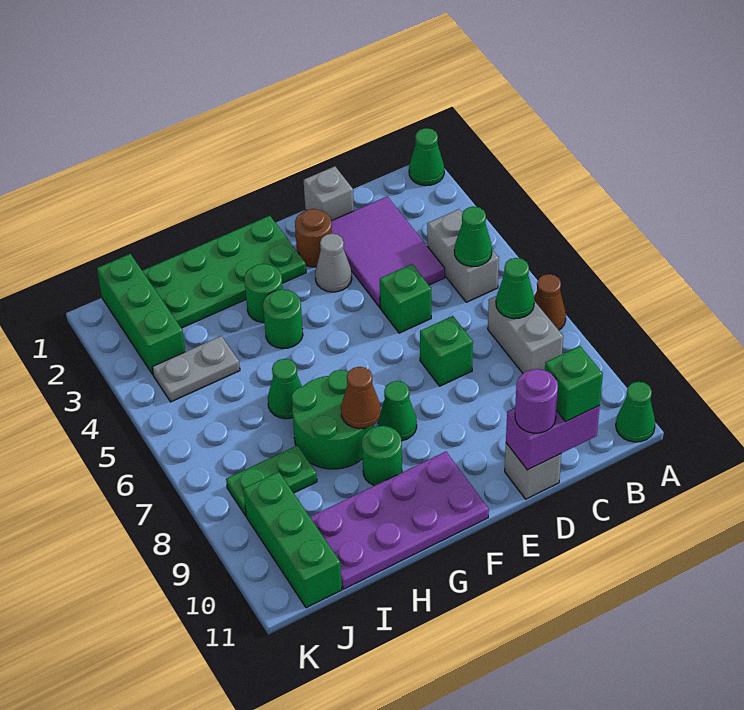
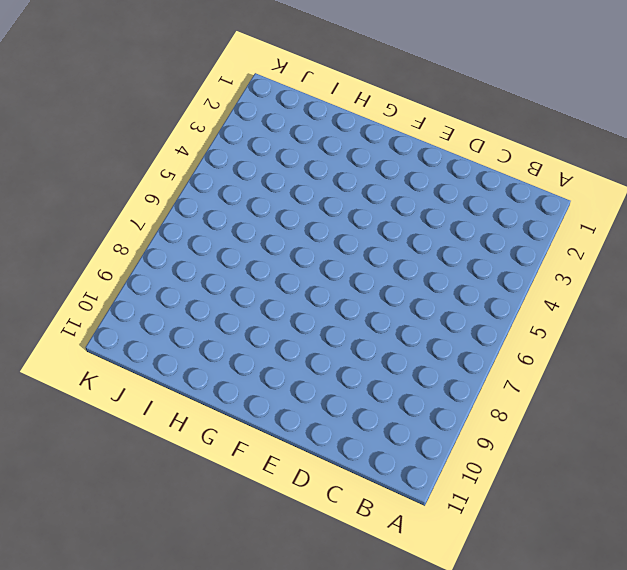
none -> green 1x1 cone [409,128,444,186]
none -> brown 1x1 cone [534,274,566,330]
none -> green 1x1 cone [616,382,655,442]
none -> grey 1x2 brick [427,209,499,302]

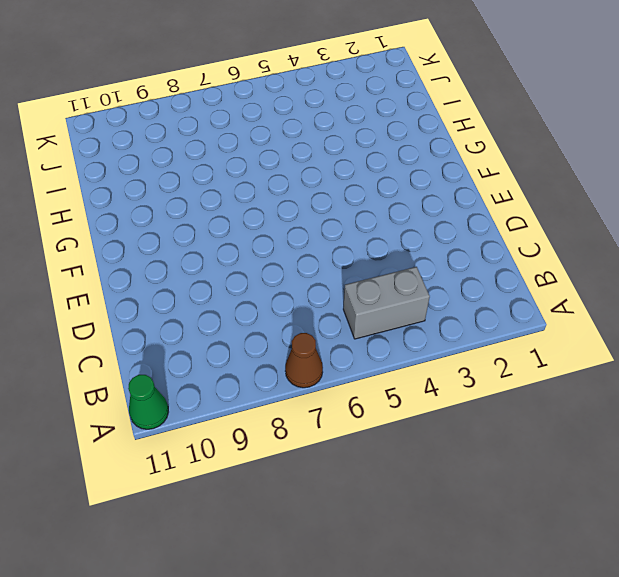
none -> green 1x1 cone [409,128,444,186]
none -> grey 1x2 brick [488,296,563,373]
none -> purple 2x3 tile [331,197,445,307]
none -> grey 1x1 brick [304,166,354,221]

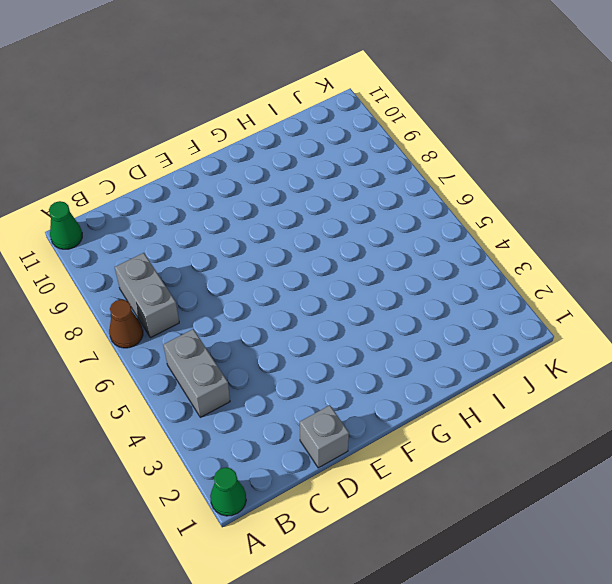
none -> purple 2x3 tile [331,197,445,307]
none -> green 1x1 brick [380,264,431,333]
none -> green 1x1 brick [420,316,473,386]
none -> grey 1x1 brick [505,443,561,499]

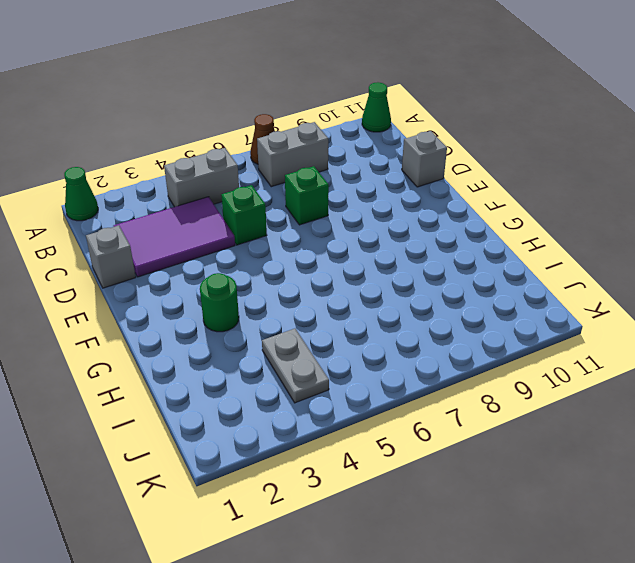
none -> brown 1x1 round brick [295,209,332,267]
none -> grey 1x1 cone [315,234,352,292]
none -> green 2x4 plate [142,216,306,328]
none -> green 1x1 cone [378,381,417,441]

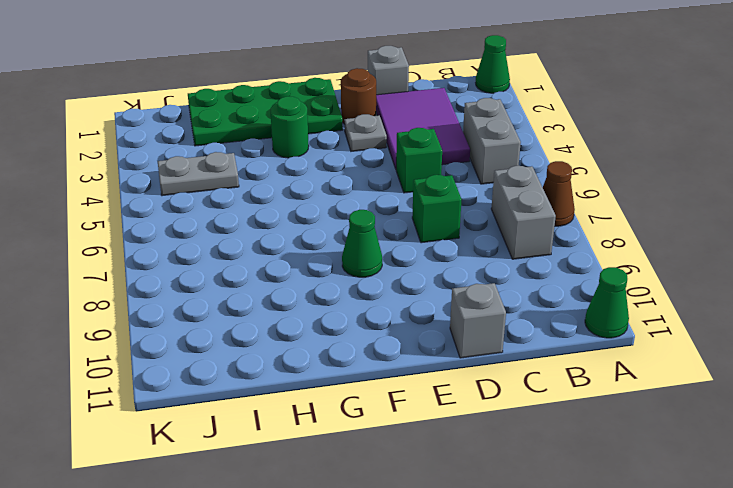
grey 1x1 plate [344,114,387,151] -> grey 1x1 cone [315,234,352,292]
none -> purple 2x4 plate [310,452,489,589]
none -> green 1x1 round brick [263,289,303,349]
none -> green 2x2 round brick [292,370,374,469]
none -> green 1x1 round brick [362,426,402,486]

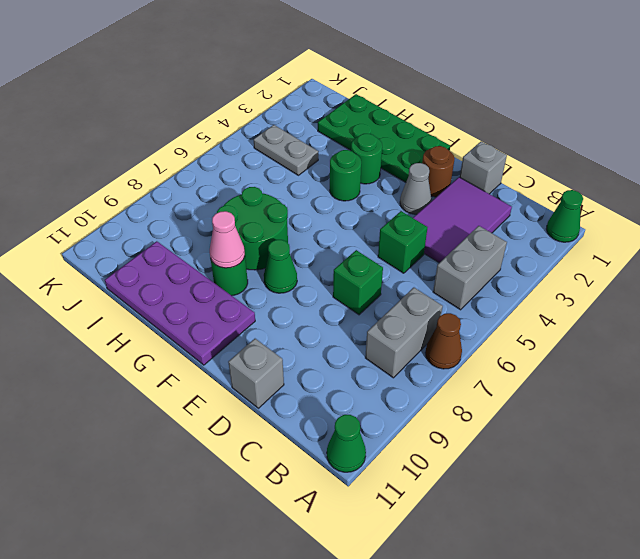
pink 1x1 cone [210,211,245,268] -> none
none -> green 1x1 cone [268,359,302,419]
none -> green 1x2 plate [226,445,317,516]
none -> green 1x3 brick [97,254,185,374]
none -> green 1x3 brick [243,472,342,608]

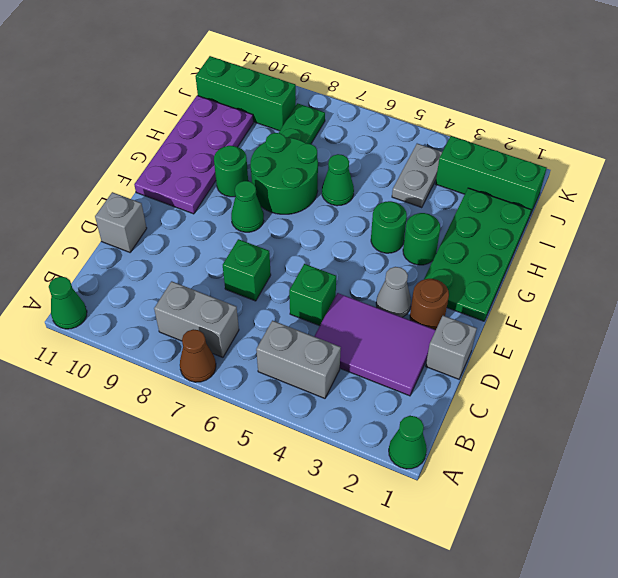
none -> green 1x1 cone [454,206,492,267]
none -> green 1x1 cone [496,258,534,319]
none -> purple 1x2 brick [506,406,600,470]
none -> brown 1x1 cone [341,367,381,428]

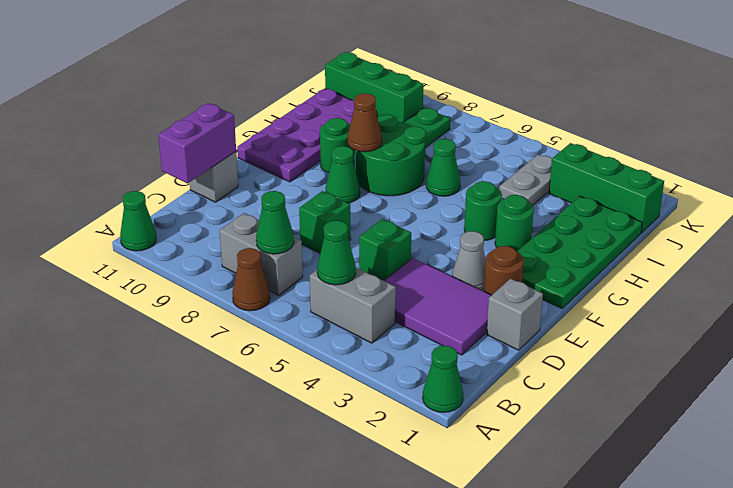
none -> green 1x1 brick [545,346,603,421]
none -> purple 1x1 round brick [515,369,558,433]

